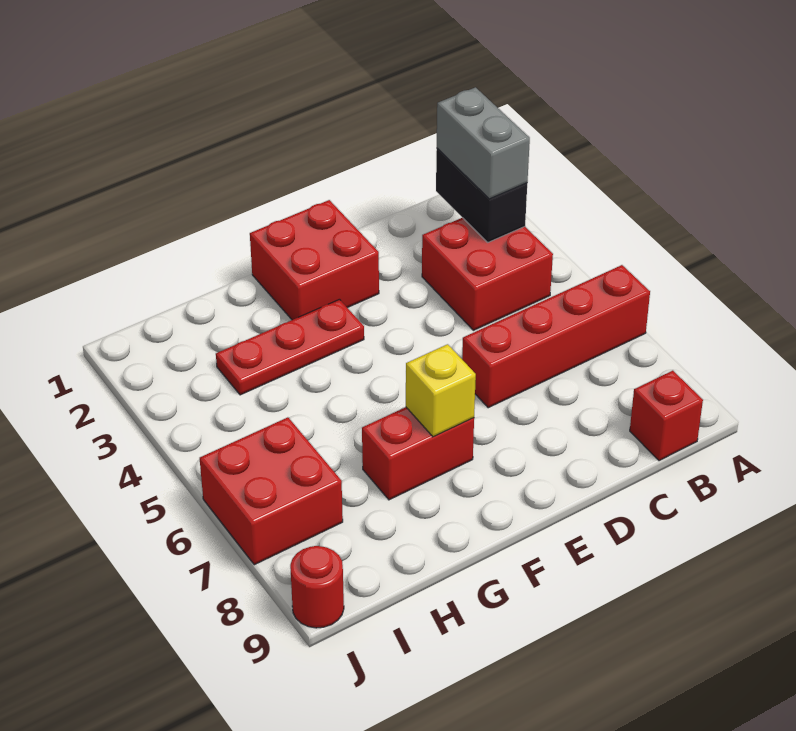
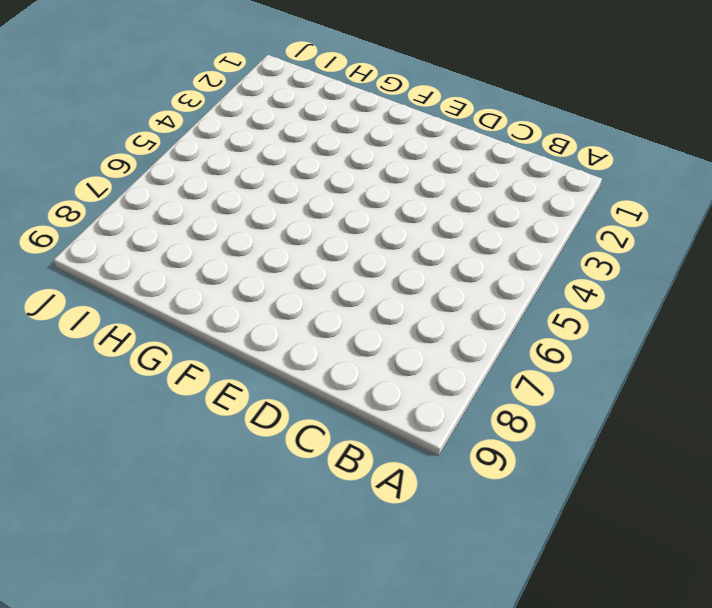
none -> red 1x4 brick [462,265,650,408]
none -> red 2x2 brick [422,218,553,330]

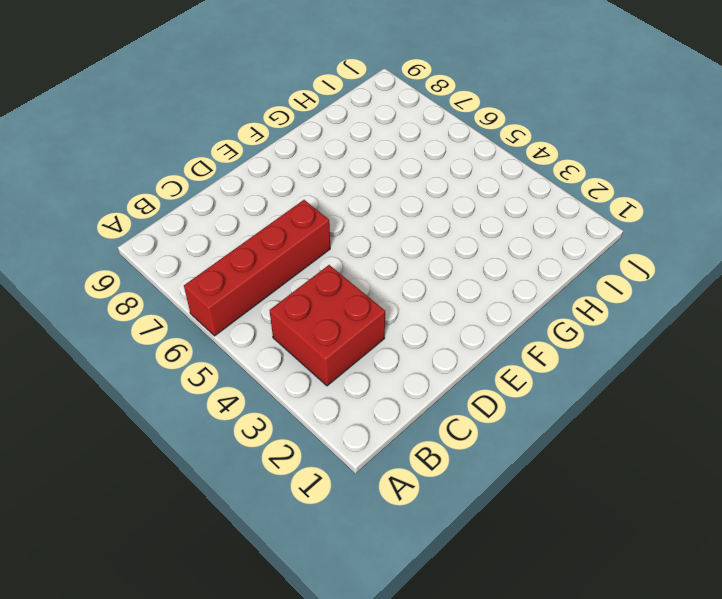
none -> red 1x1 brick [630,371,703,461]
none -> red 2x2 brick [250,200,379,320]

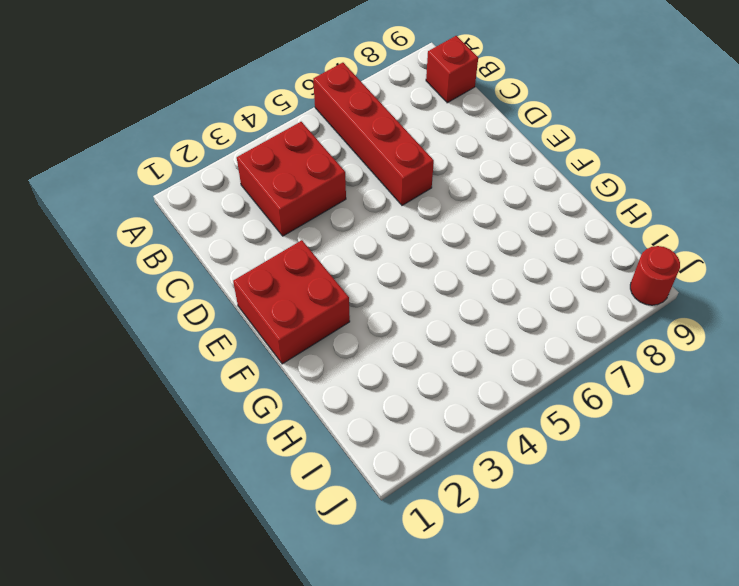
none -> red 1x3 plate [216,299,364,395]
none -> red 1x2 brick [362,407,474,500]

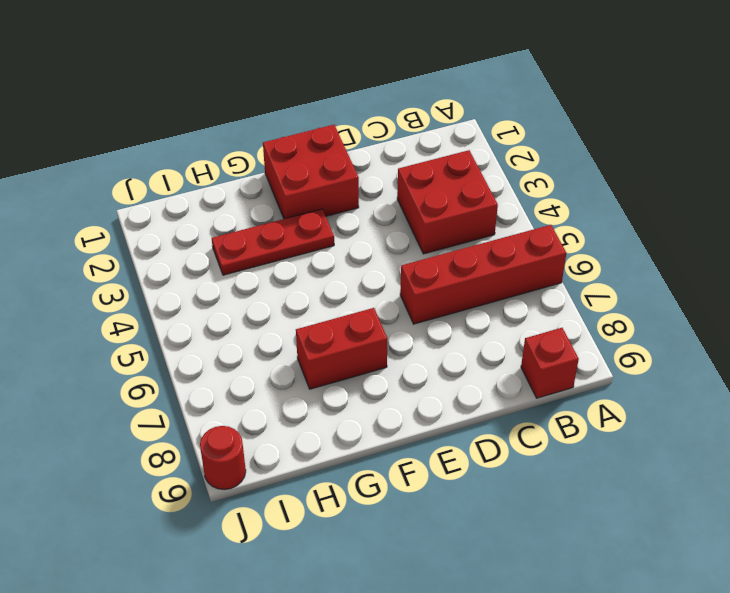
none -> red 2x2 brick [200,417,343,565]
none -> black 1x2 brick [436,148,527,242]

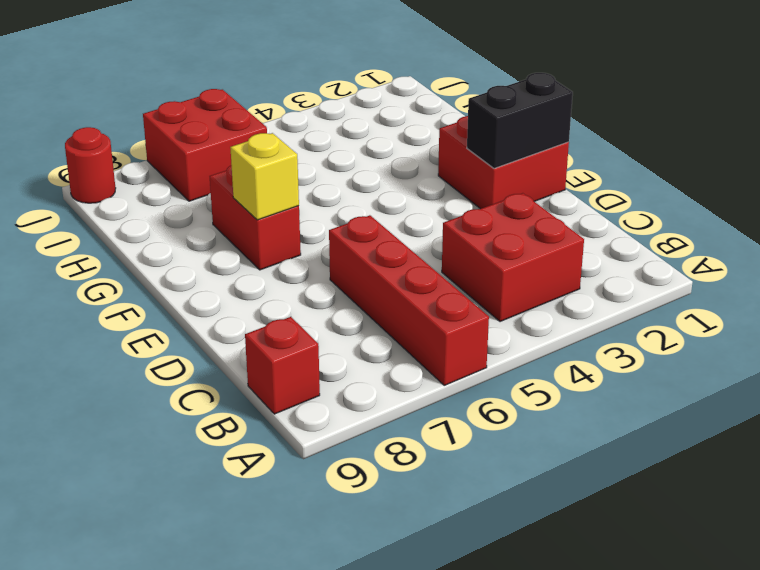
black 1x2 brick [467,73,573,168] -> black 1x2 brick moved to [436,148,527,242]
none -> red 1x3 plate [216,299,364,395]
none -> grey 1x2 brick [437,87,530,199]

